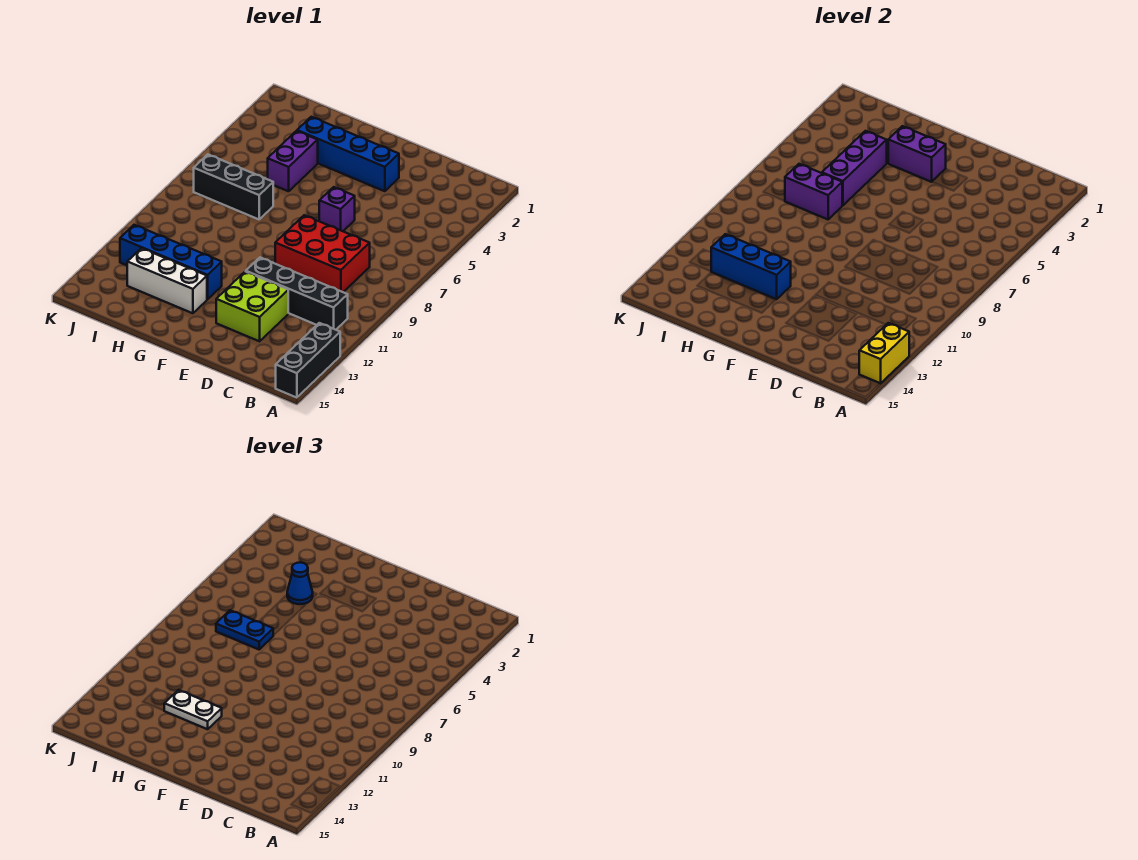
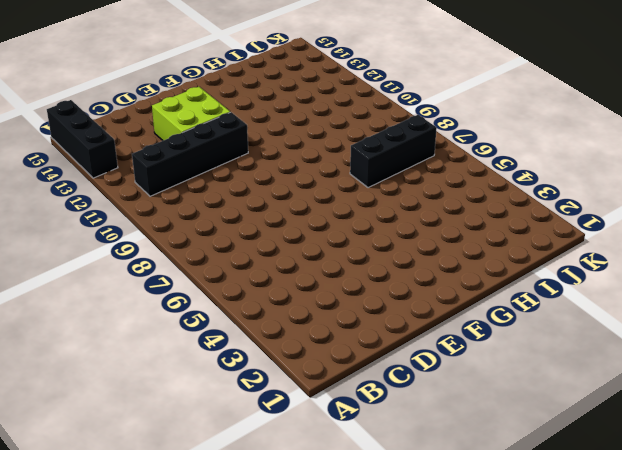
none -> red 2x3 brick [275,215,370,292]
none -> blue 1x4 brick [297,117,399,191]
none -> purple 1x1 brick [319,187,355,231]

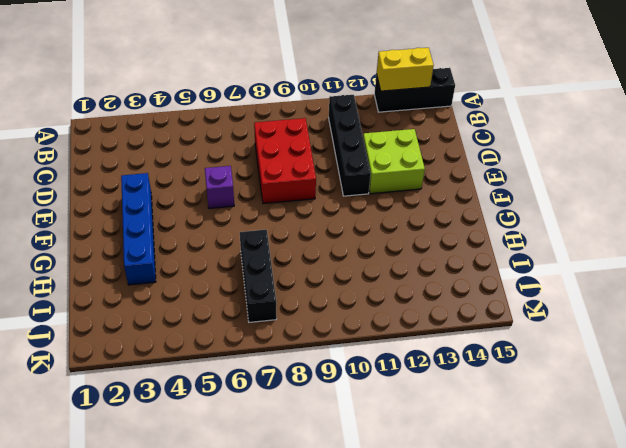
none -> blue 1x4 brick [120,225,222,299]
none -> white 1x3 brick [127,248,207,313]
none -> purple 1x2 brick [268,131,318,191]

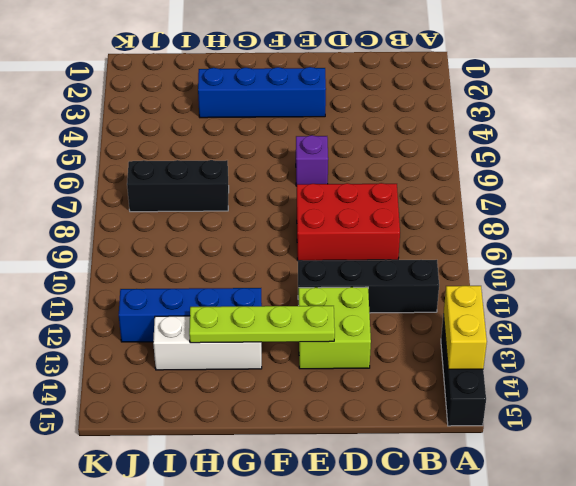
lime 1x4 plate [189,306,335,343] -> none
none -> purple 1x2 brick [268,131,318,191]
none -> purple 1x2 brick [888,126,946,182]
none -> blue 1x3 brick [711,234,791,299]

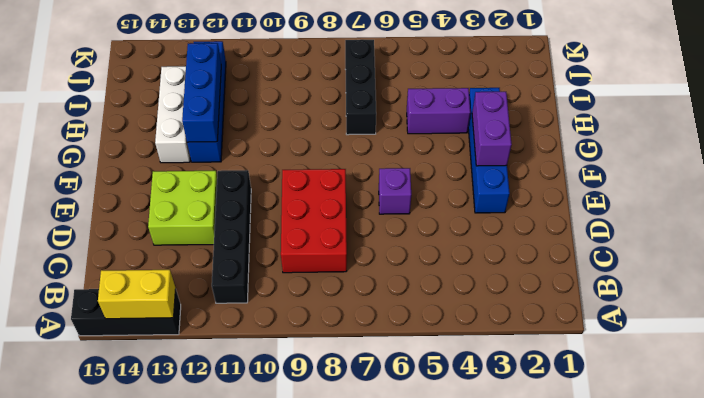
none -> purple 1x3 brick [822,131,887,205]
none -> purple 1x2 brick [785,164,842,219]
none -> white 1x2 plate [164,690,222,729]

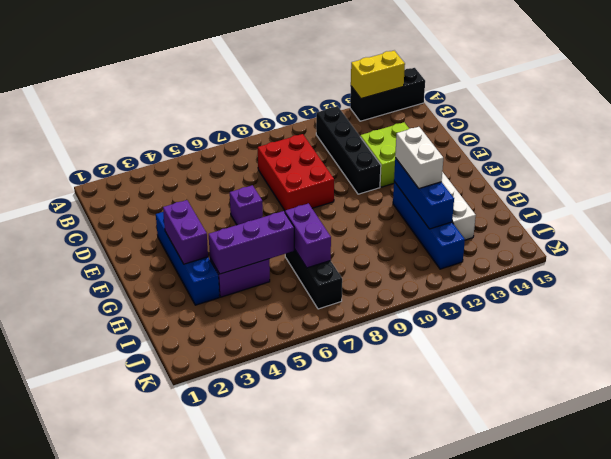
white 1x2 brick [395,127,443,189] -> white 1x2 plate [164,690,222,729]
none -> blue 1x1 cone [287,562,313,604]
none -> blue 1x2 plate [216,610,273,649]

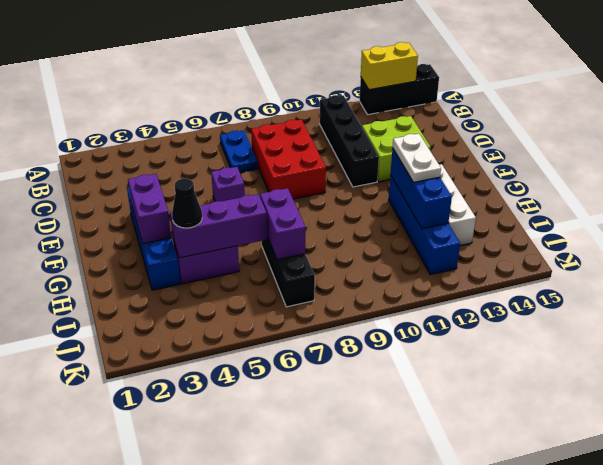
blue 1x2 plate [220,130,258,173] -> blue 1x2 plate moved to [216,610,273,649]
black 1x1 cone [172,178,202,228] -> blue 1x1 cone [287,562,313,604]

